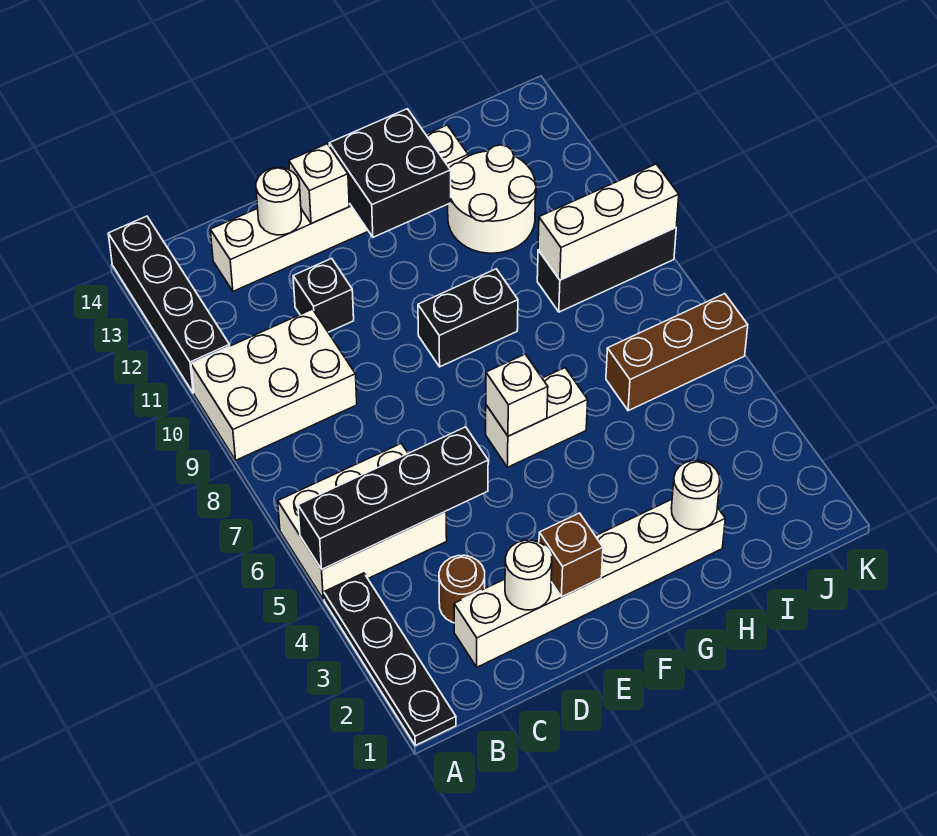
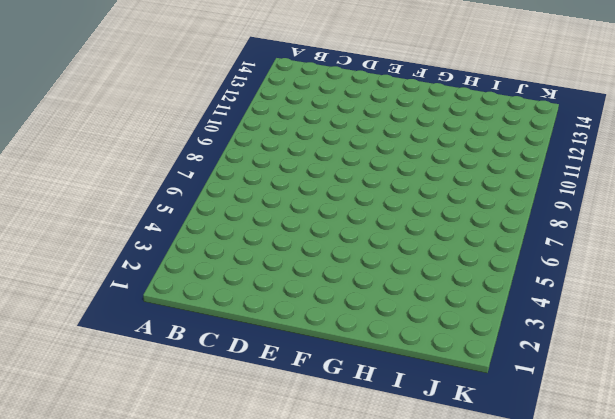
none -> black 1x4 plate [324,573,456,745]
none -> white 2x3 brick [278,444,447,600]
none -> white 2x3 brick [191,309,357,460]

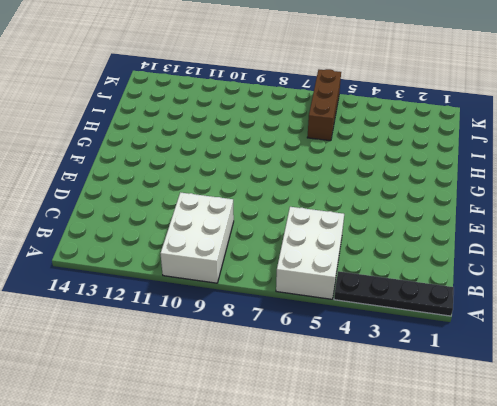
none -> black 1x4 brick [108,216,230,393]
none -> white 1x6 brick [454,499,725,667]
none -> brown 1x1 round brick [439,555,485,623]

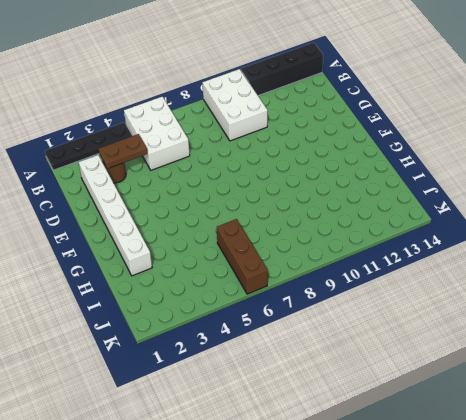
brown 1x2 plate [98,134,148,169] -> none
none -> white 1x6 brick [210,125,468,291]
none -> black 1x1 brick [293,258,354,332]
none -> white 1x2 brick [486,368,588,467]

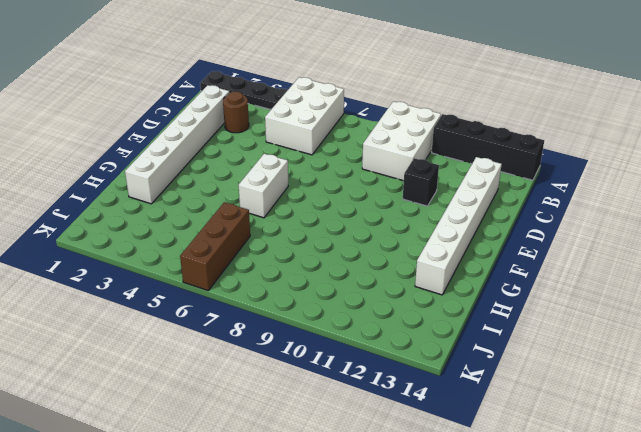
none -> black 1x2 brick [418,269,518,367]
none -> white 2x2 round brick [448,145,536,253]
none -> black 1x3 brick [537,228,676,312]

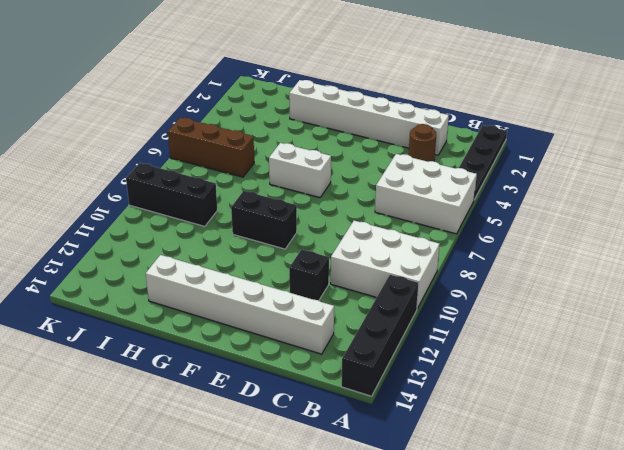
none -> white 2x2 round brick [448,145,536,253]
none -> black 1x4 brick [298,427,488,569]
none -> white 1x1 round brick [505,540,552,610]

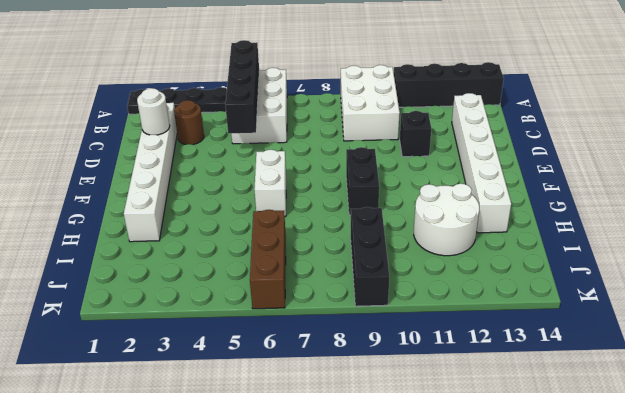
none -> white 1x1 round brick [256,168,301,235]
none -> brown 1x1 brick [539,513,603,597]
none -> white 1x1 brick [289,144,349,224]

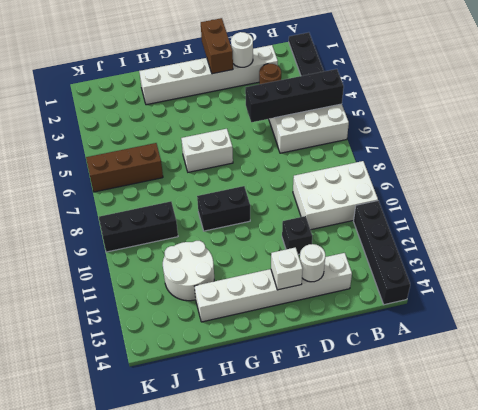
brown 1x2 brick [201,18,233,74] -> brown 1x1 brick [539,513,603,597]
none -> white 1x1 brick [486,354,548,436]
none -> black 2x2 brick [329,109,451,237]
none -> white 1x1 round brick [671,460,720,530]

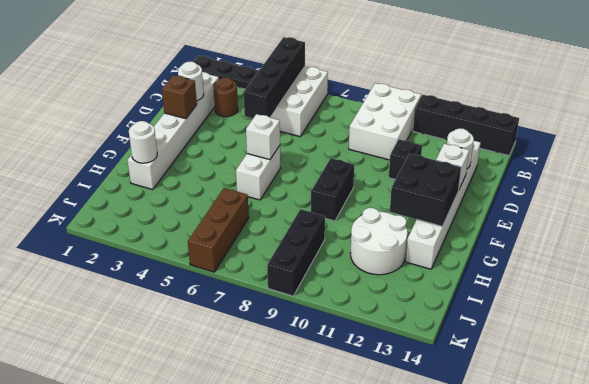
none -> white 1x3 brick [538,164,679,280]

